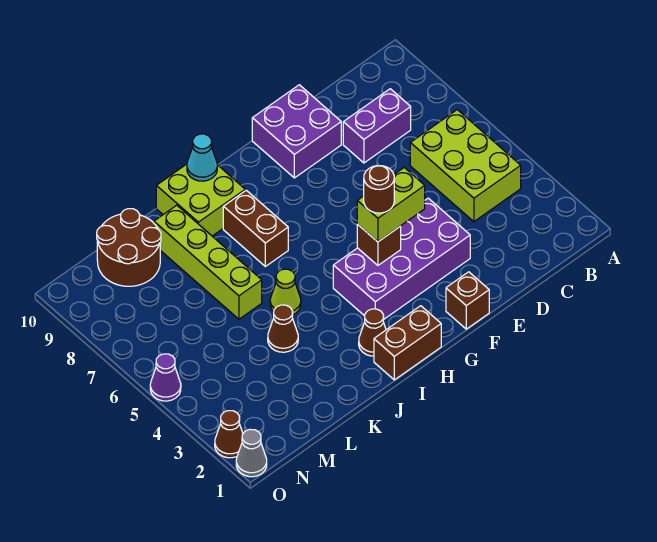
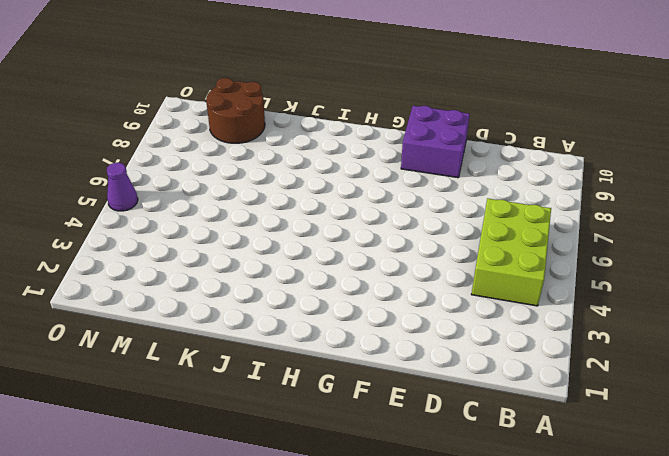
none -> purple 1x2 brick [343,89,411,163]
none -> purple 2x4 brick [333,198,470,319]
none -> brown 1x1 brick [446,272,489,329]

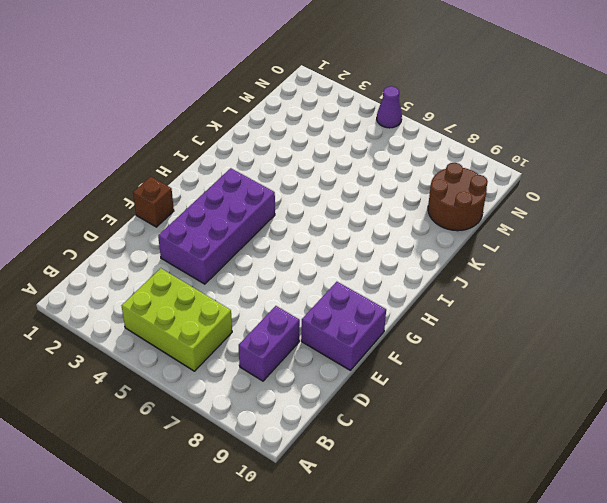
none -> brown 1x2 brick [374,306,441,380]
none -> brown 1x1 cone [359,309,386,356]
none -> brown 1x2 brick [223,190,288,266]

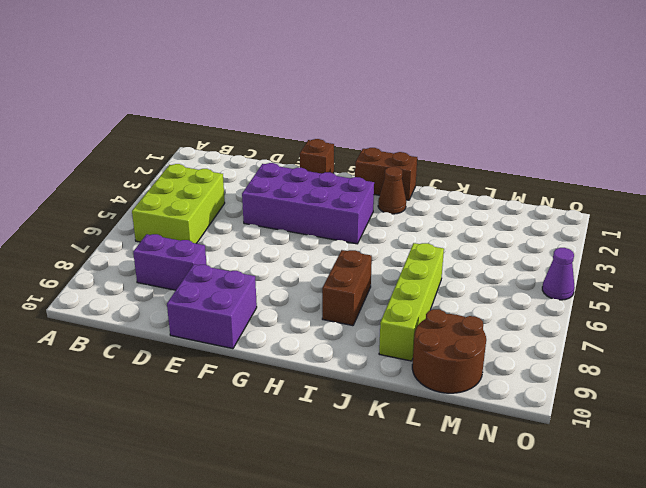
none -> lime 2x2 brick [156,164,245,236]
none -> lime 1x1 cone [270,269,301,315]
none -> brown 1x1 cone [268,305,298,352]

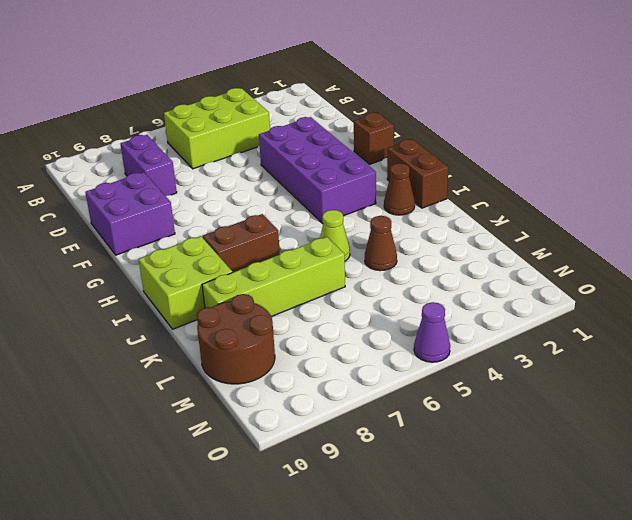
none -> grey 1x1 cone [236,429,267,477]
none -> brown 1x1 cone [215,411,243,458]
none -> brown 1x1 brick [357,224,401,265]

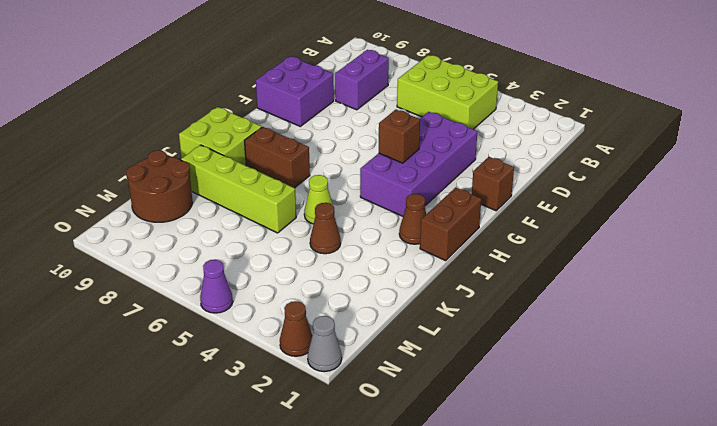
none -> cyan 1x1 cone [187,134,217,181]
none -> lime 1x2 brick [357,168,425,242]
none -> brown 1x1 round brick [364,166,394,213]

